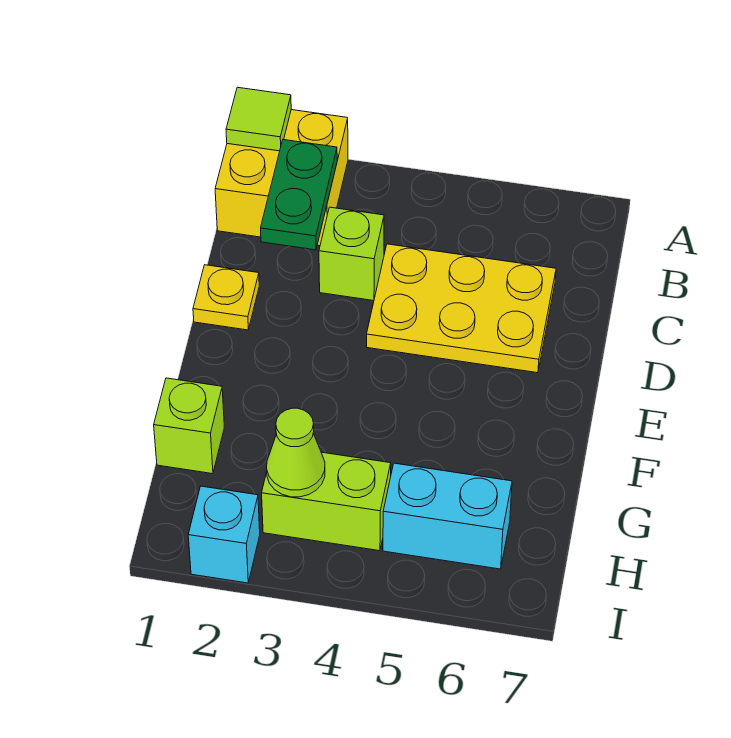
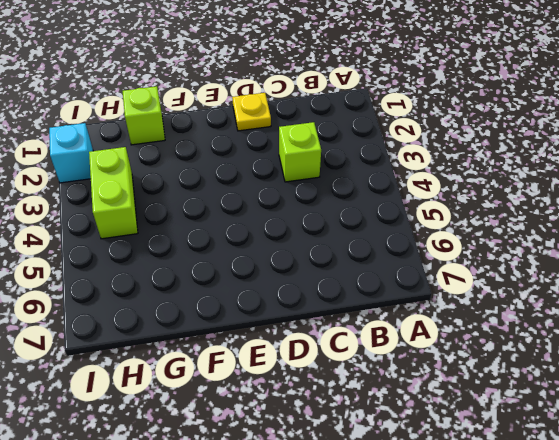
none -> yellow 2x2 brick [215,110,348,246]
none -> yellow 2x3 plate [367,244,556,373]

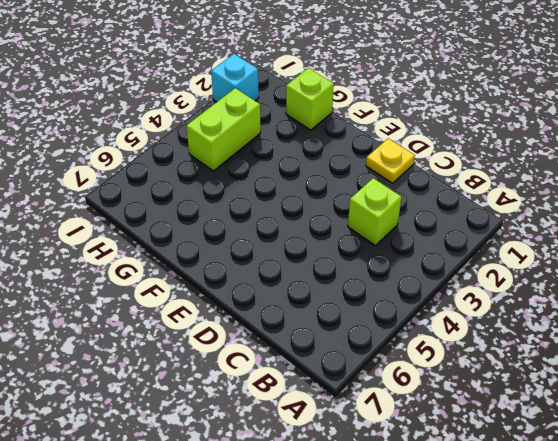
none -> yellow 2x2 brick [215,110,348,246]
none -> yellow 2x3 plate [367,244,556,373]

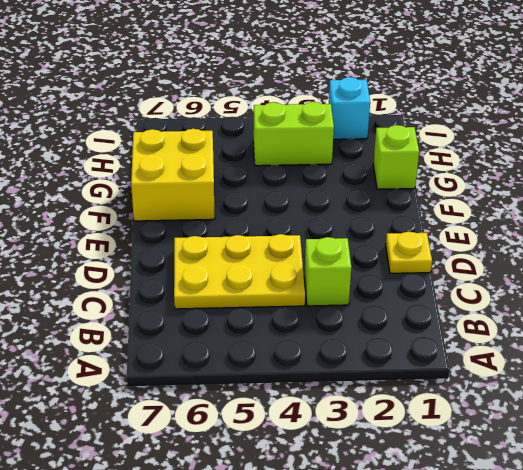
yellow 2x2 brick [131,129,215,221] -> yellow 2x2 brick moved to [215,110,348,246]
none -> cyan 1x2 brick [383,463,512,569]
none -> lime 1x1 tile [226,87,291,151]

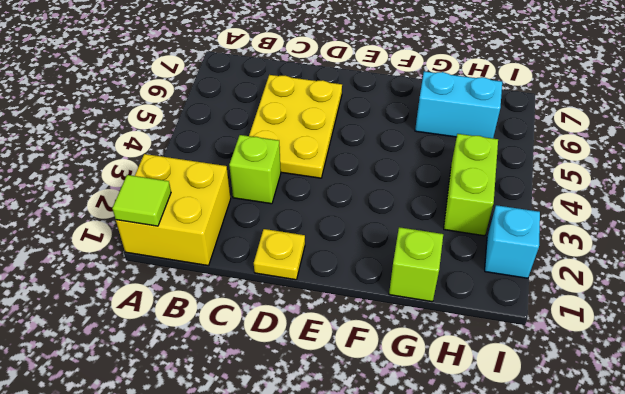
cyan 1x2 brick [415,71,502,138] -> cyan 1x2 brick turned to [383,463,512,569]
none -> green 1x2 plate [261,140,337,250]
none -> lime 1x1 cone [267,408,325,497]

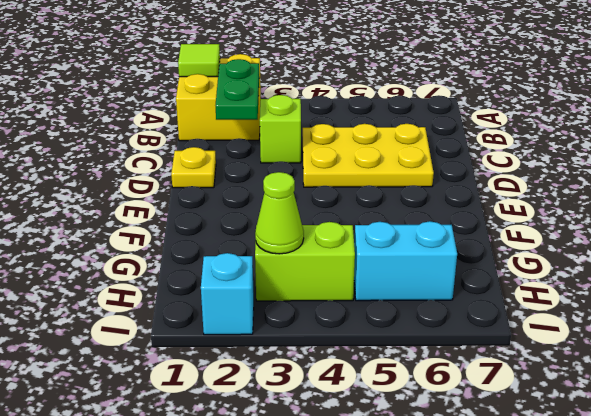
none -> lime 1x1 brick [154,378,224,474]

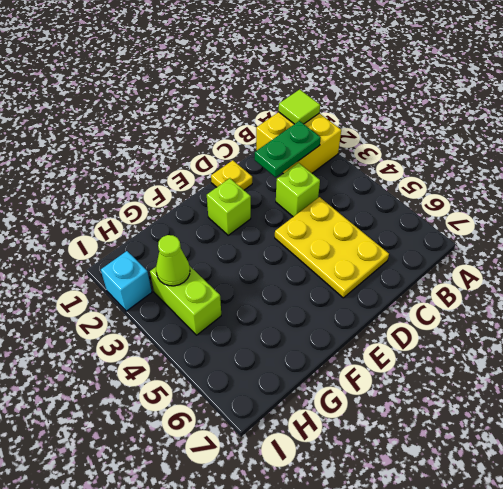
lime 1x1 brick [207,178,251,235] -> lime 1x1 brick moved to [154,378,224,474]
none -> cyan 1x2 brick [383,463,512,569]

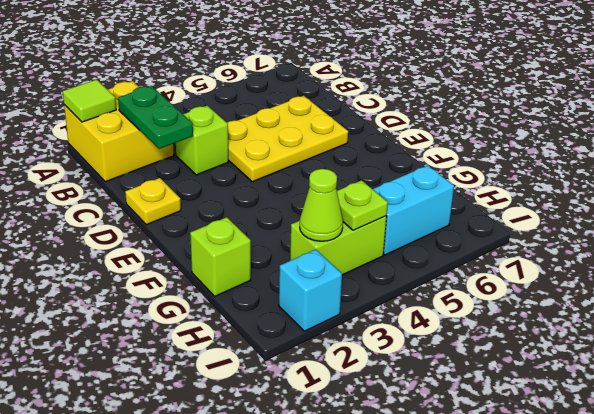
lime 1x1 plate [337,180,388,230] -> none

